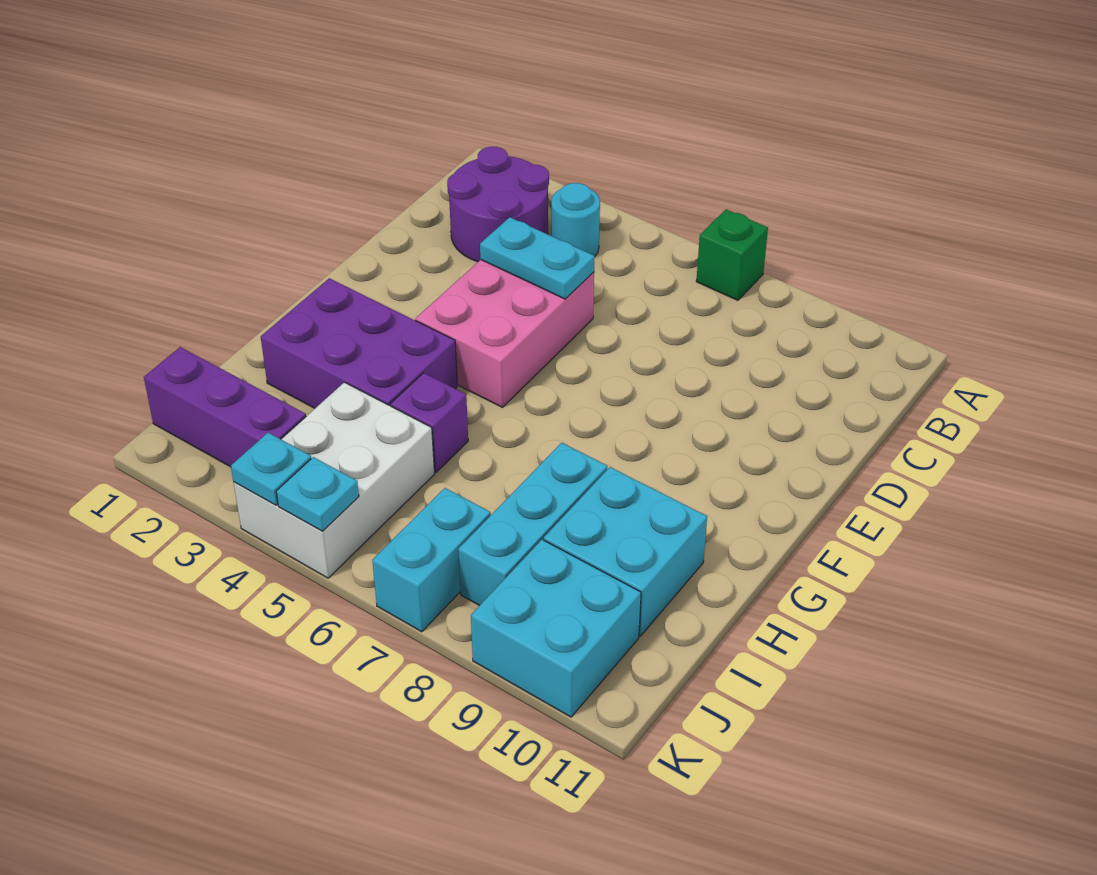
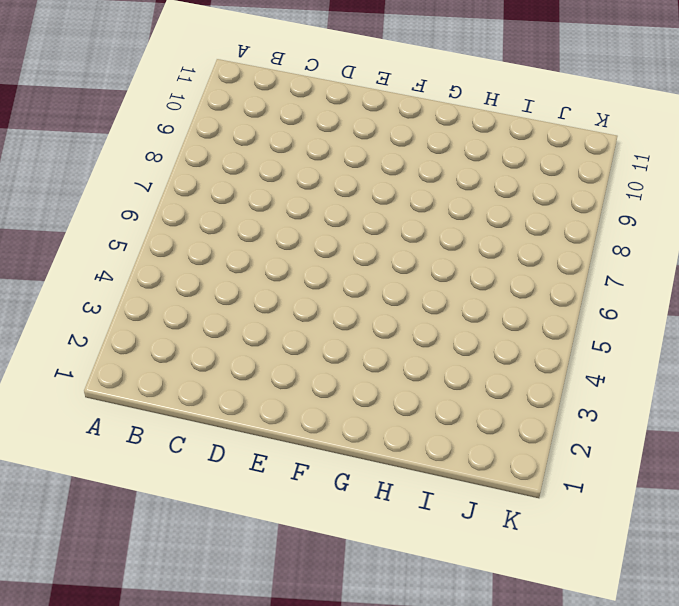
none -> green 1x1 brick [696,210,768,300]
none -> purple 2x2 round brick [447,147,549,262]
none -> cyan 1x1 round brick [551,183,600,256]

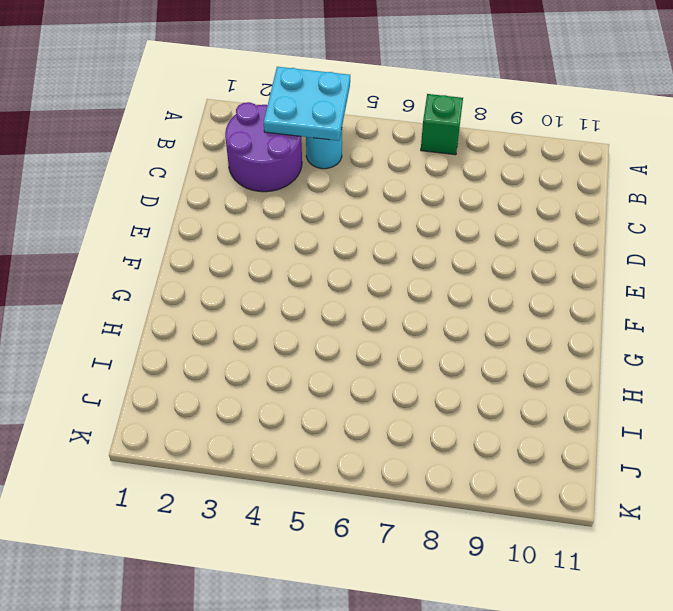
cyan 2x2 plate [264,67,350,141] -> none
none -> pink 2x3 brick [415,260,594,408]
none -> purple 2x3 brick [261,278,457,408]
none -> purple 1x1 brick [390,373,468,472]

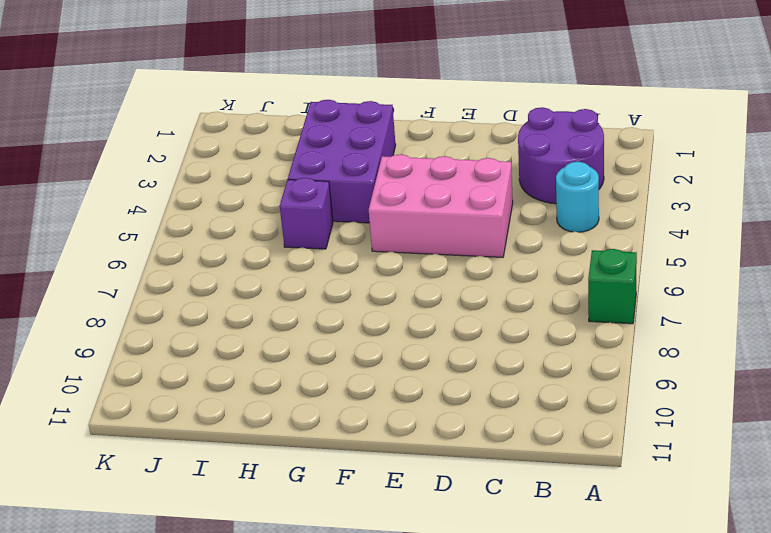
none -> cyan 1x3 brick [458,443,607,606]
none -> cyan 2x2 brick [544,467,707,636]
none -> white 2x3 brick [233,382,435,578]

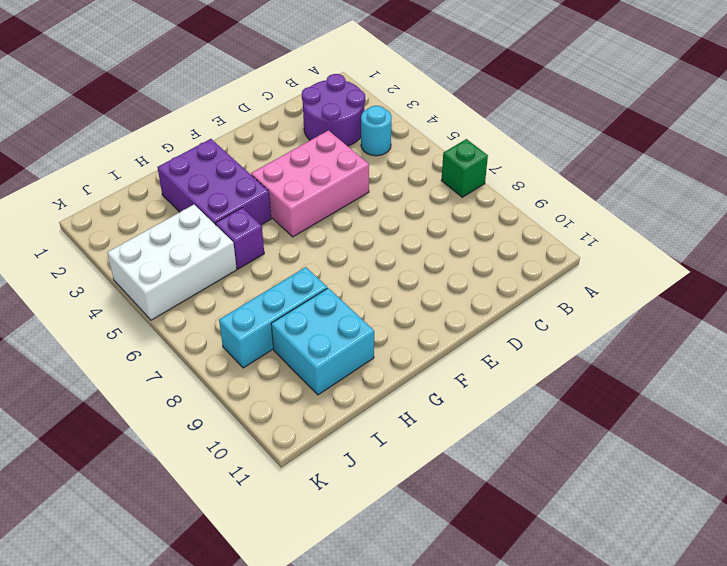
none -> purple 1x3 brick [144,347,306,467]
none -> cyan 1x2 brick [372,488,491,632]
none -> cyan 2x2 brick [471,540,641,717]

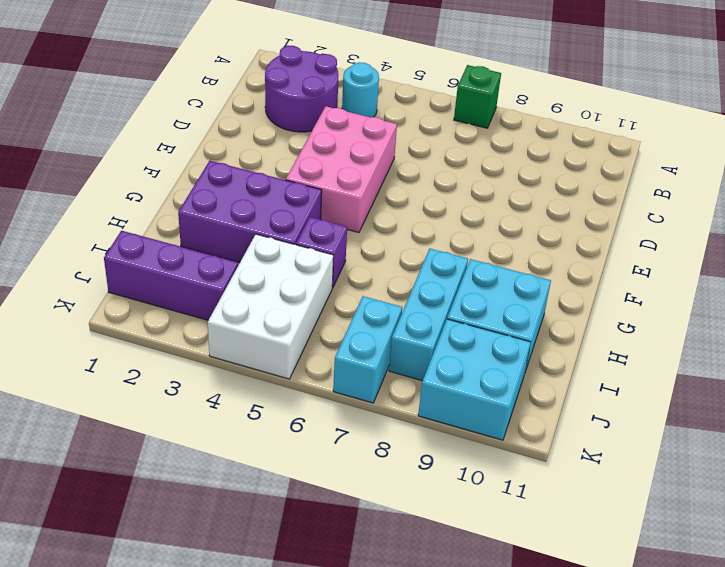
none -> cyan 1x2 plate [480,217,595,299]
none -> cyan 1x1 plate [231,433,311,505]
none -> cyan 1x1 plate [276,457,359,531]

